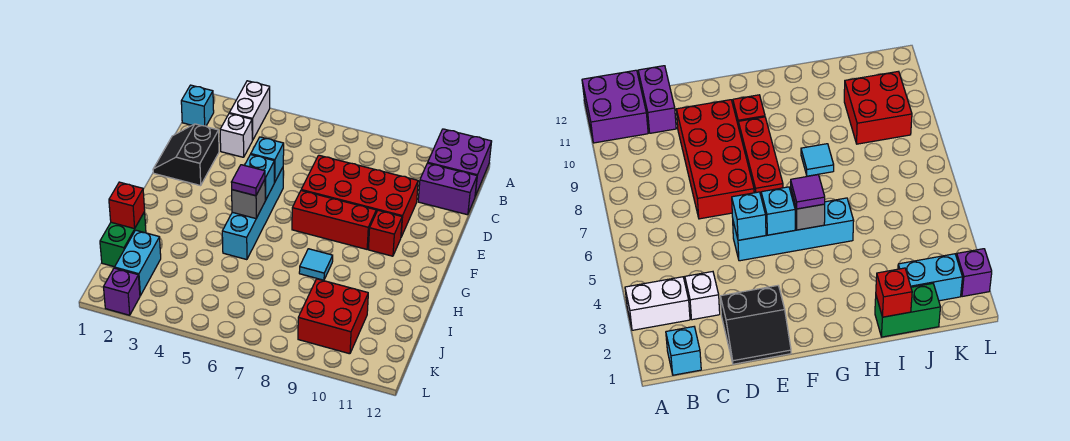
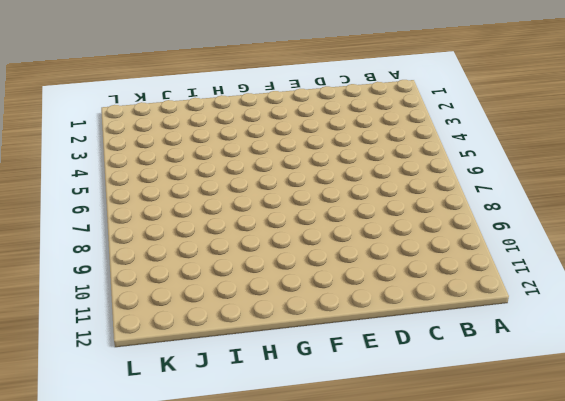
none -> white 1x2 brick [229,81,270,140]
none -> purple 2x2 brick [428,129,492,196]
none -> cyan 1x1 brick [181,85,214,126]

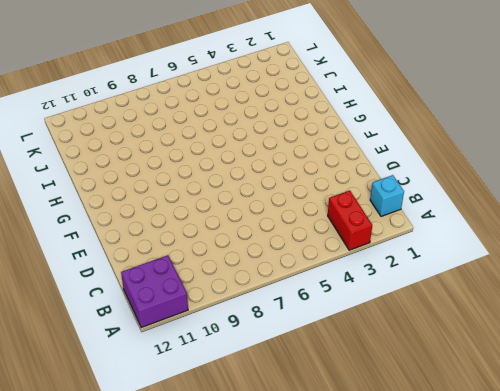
red 1x2 brick [328,191,372,250] -> white 1x2 brick [229,81,270,140]
none -> white 1x1 brick [220,114,252,157]
none -> purple 1x2 brick [418,163,477,215]
none -> black 2x2 slope [153,124,219,186]

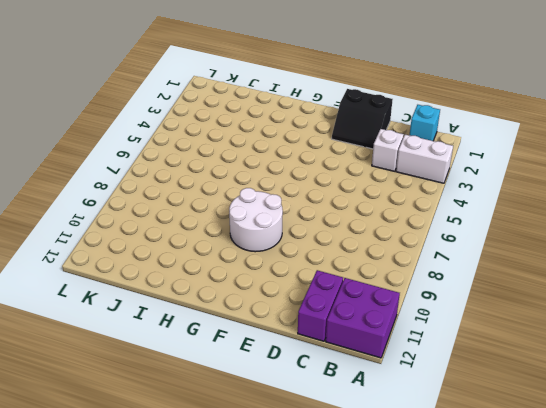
black 2x2 slope [332,89,393,149] -> black 2x2 slope turned to [153,124,219,186]
white 2x2 round brick [229,188,283,252] -> red 1x3 brick [292,191,376,249]
none -> red 2x4 brick [301,155,418,237]
none -> cyan 1x4 brick [222,168,283,260]
none -> red 1x1 brick [368,210,402,256]

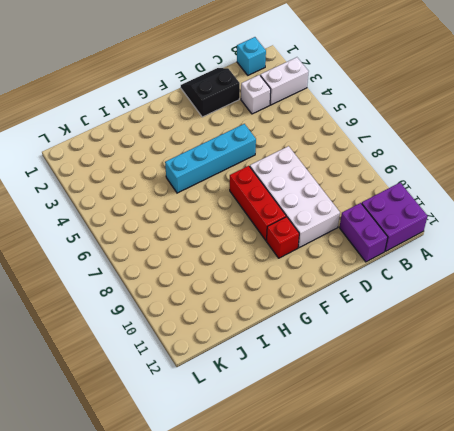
white 2x4 brick [250,146,340,248] -> red 2x4 brick [301,155,418,237]
none -> cyan 1x1 tile [299,249,333,280]
none -> green 1x2 brick [100,212,146,267]
none -> cyan 1x2 brick [115,230,161,296]

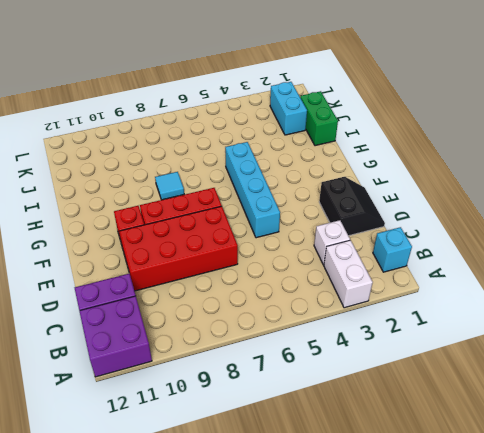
none -> red 2x2 brick [298,279,368,354]
none -> purple 1x1 brick [104,268,140,315]
none -> cyan 1x1 brick [251,137,284,182]

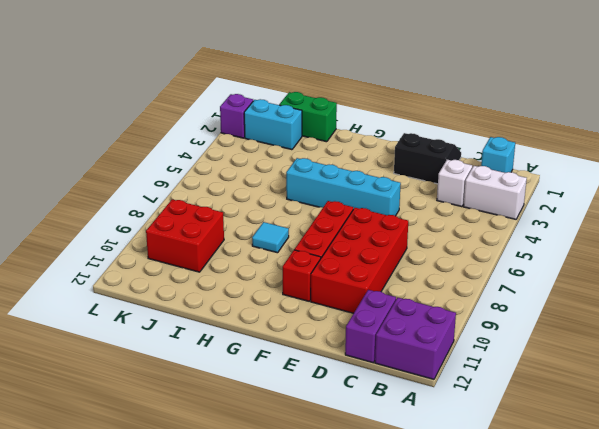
none -> cyan 1x1 brick [251,137,284,182]
none -> cyan 1x1 brick [245,155,274,200]
none -> grey 1x1 brick [232,180,265,218]

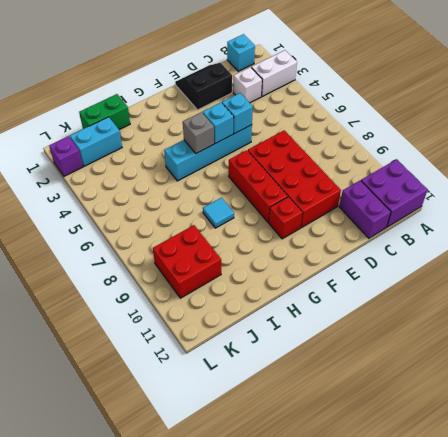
none -> red 1x1 brick [109,182,145,229]
none -> purple 1x1 tile [231,165,265,196]

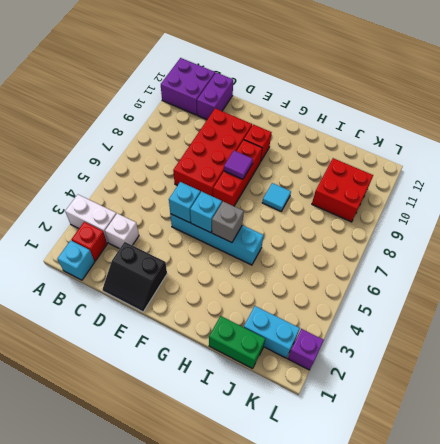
red 1x1 brick [71,222,107,261] -> red 1x1 brick moved to [109,182,145,229]
purple 1x1 tile [224,151,253,179] -> purple 1x1 tile moved to [231,165,265,196]

